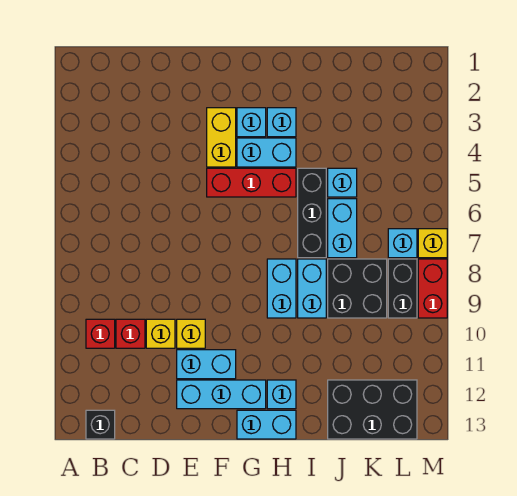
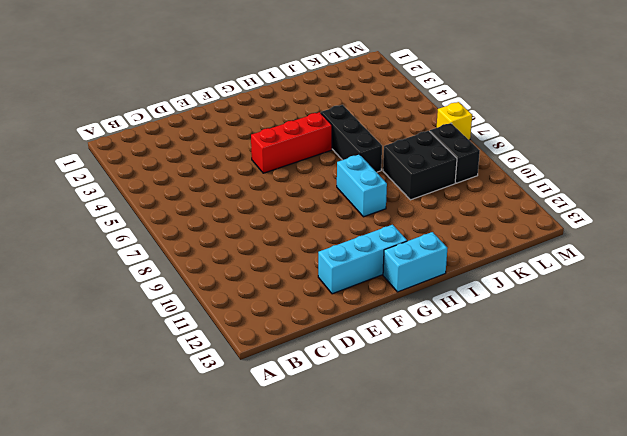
none -> red 1x1 brick [86,319,115,348]
none -> black 1x1 brick [86,410,115,439]
none -> red 1x1 brick [116,319,145,348]

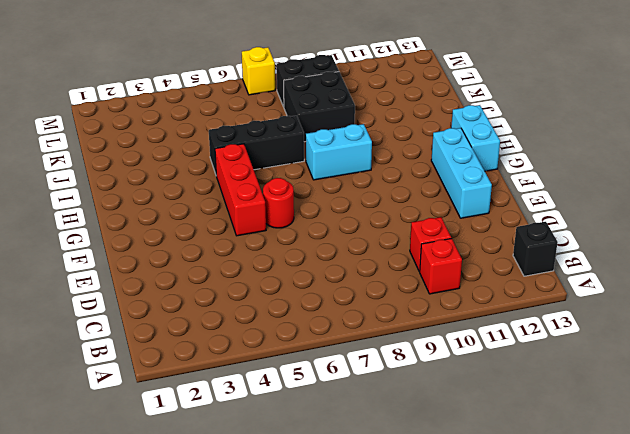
red 1x1 round brick [263,178,294,228] -> none
none -> yellow 1x1 brick [146,319,175,348]
none -> yellow 1x1 brick [177,319,205,348]
none -> cyan 1x2 brick [177,350,236,379]

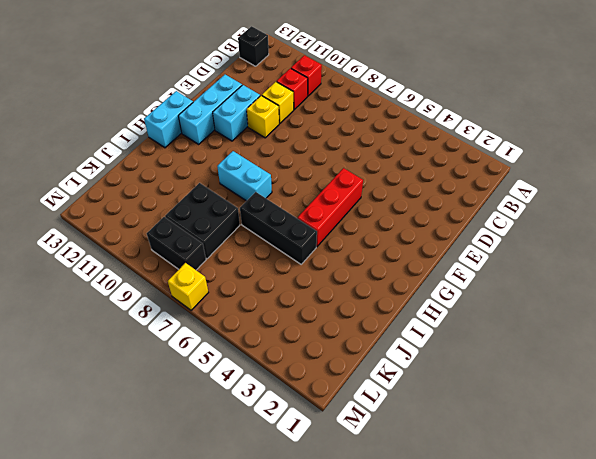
none -> yellow 1x2 brick [207,108,236,167]
none -> cyan 1x1 brick [237,108,266,137]
none -> cyan 1x2 brick [237,138,296,167]

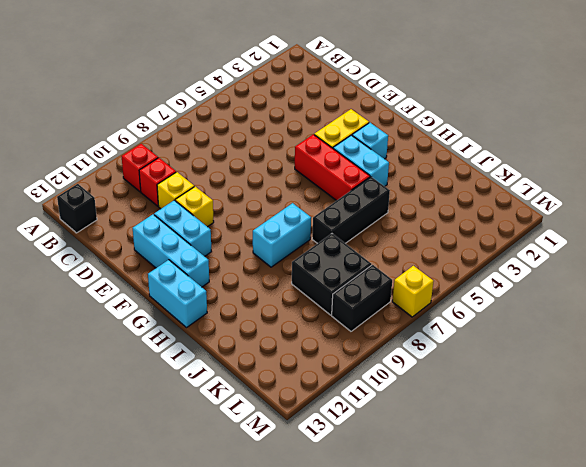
none -> cyan 1x1 brick [267,108,296,137]
none -> cyan 1x1 brick [267,380,296,409]
none -> cyan 1x2 brick [298,259,326,318]

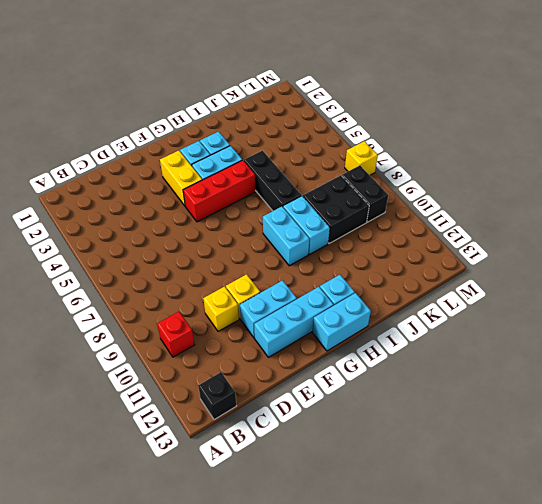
none -> red 1x1 brick [116,319,145,348]
none -> cyan 1x1 brick [328,168,357,197]
none -> cyan 1x2 brick [328,199,357,258]

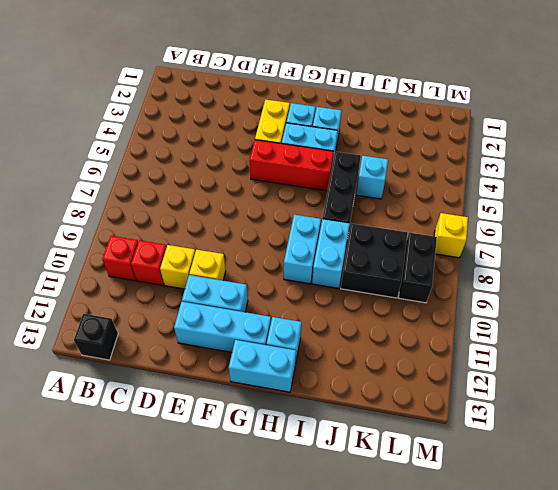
none -> cyan 1x2 brick [328,199,357,258]
none -> black 2x3 brick [328,380,417,439]
none -> cyan 1x1 brick [388,229,417,258]

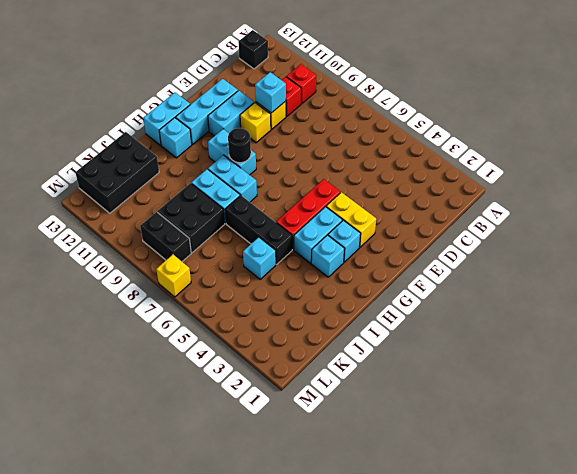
cyan 1x1 brick [255,72,286,113] -> cyan 1x1 brick moved to [388,229,417,258]
cyan 1x2 brick [208,129,256,175] -> cyan 1x2 brick moved to [328,199,357,258]
black 1x1 round brick [228,128,251,163] -> none
none -> red 1x2 brick [418,259,447,318]

